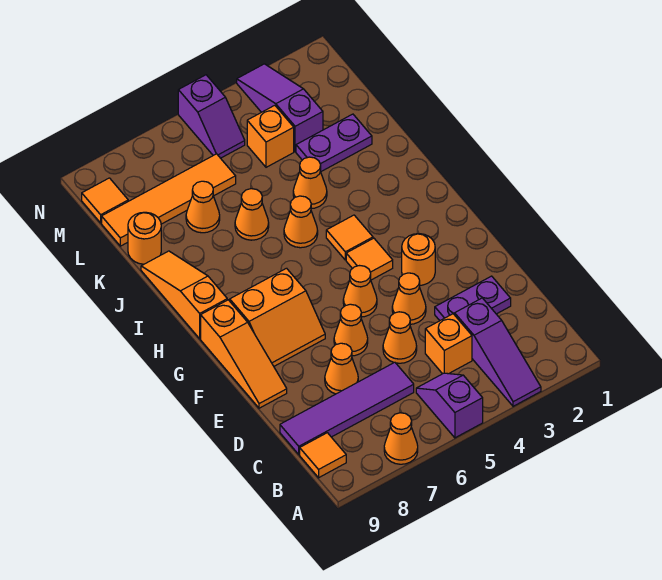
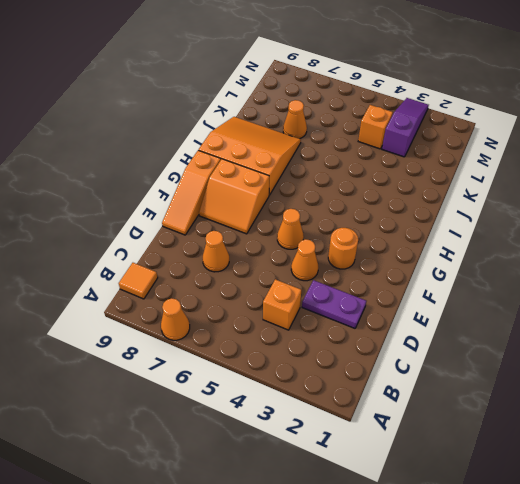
orange 3x3 slope [199,117,301,195] -> orange 1x3 slope [141,251,227,339]
none -> purple 1x3 slope [455,298,541,406]
none -> purple 1x2 slope [416,373,483,438]
none -> purple 1x4 tile [280,362,414,454]

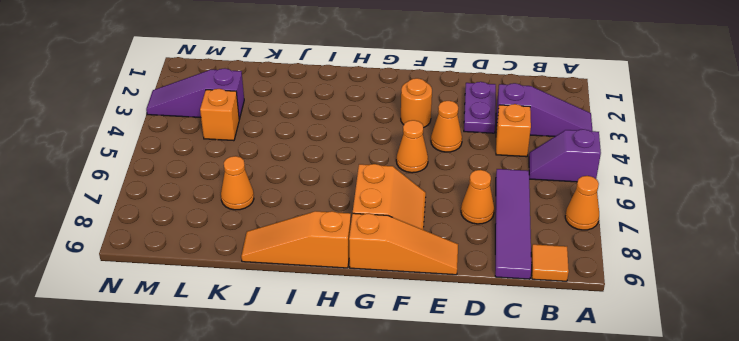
none -> orange 1x1 cone [383,312,417,363]
none -> orange 1x1 cone [334,304,368,356]
none -> orange 1x1 tile [346,238,393,280]

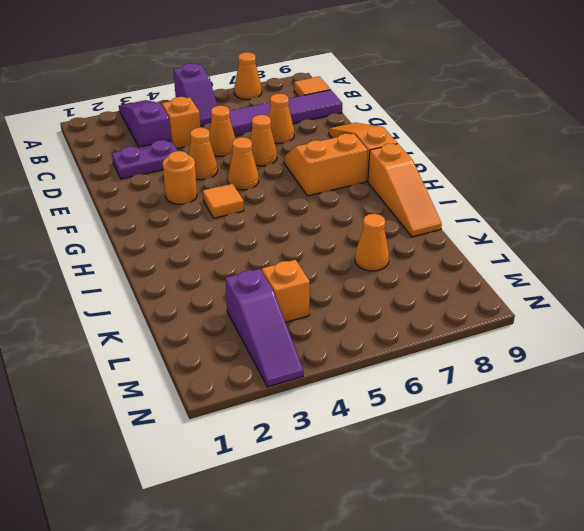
none -> orange 1x1 tile [326,215,373,260]
none -> orange 1x1 cone [284,196,318,248]
none -> orange 1x1 cone [293,157,327,209]

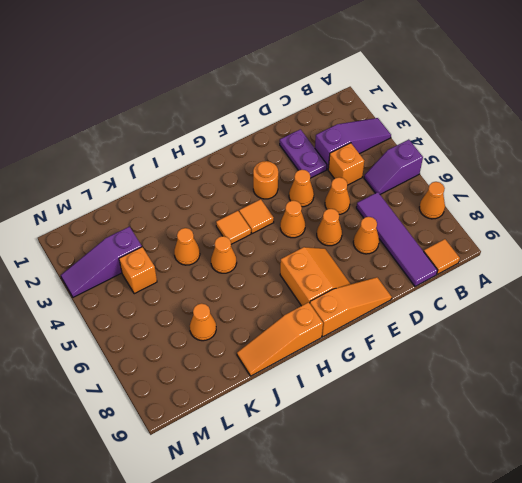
none -> orange 1x1 cone [235,189,269,240]
none -> purple 1x2 plate [296,114,372,172]
none -> orange 1x1 round brick [128,212,161,264]

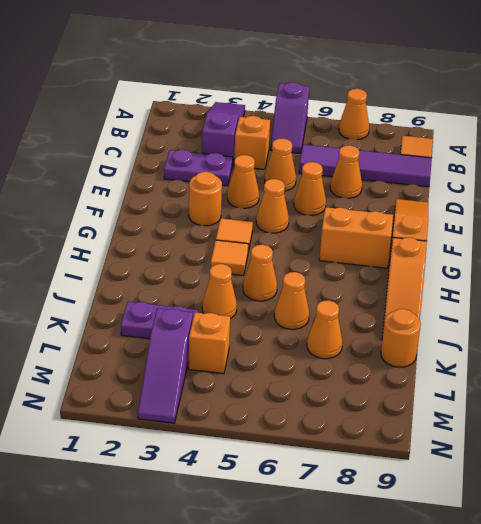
none -> orange 1x4 tile [102,154,236,246]
none -> purple 1x2 slope [178,75,245,158]
none -> orange 1x1 tile [82,178,128,223]

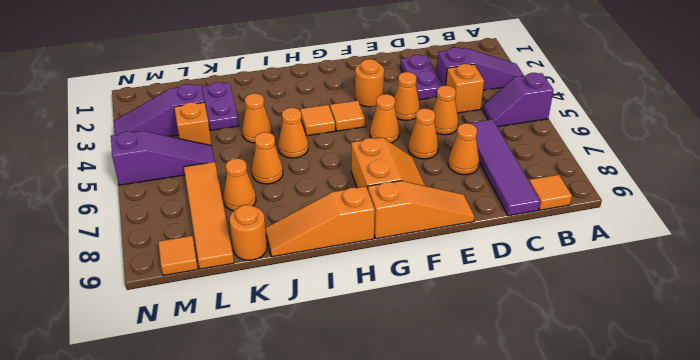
purple 1x3 slope [111,131,215,185] -> purple 1x2 slope [178,75,245,158]
none -> orange 1x1 cone [384,413,418,464]

